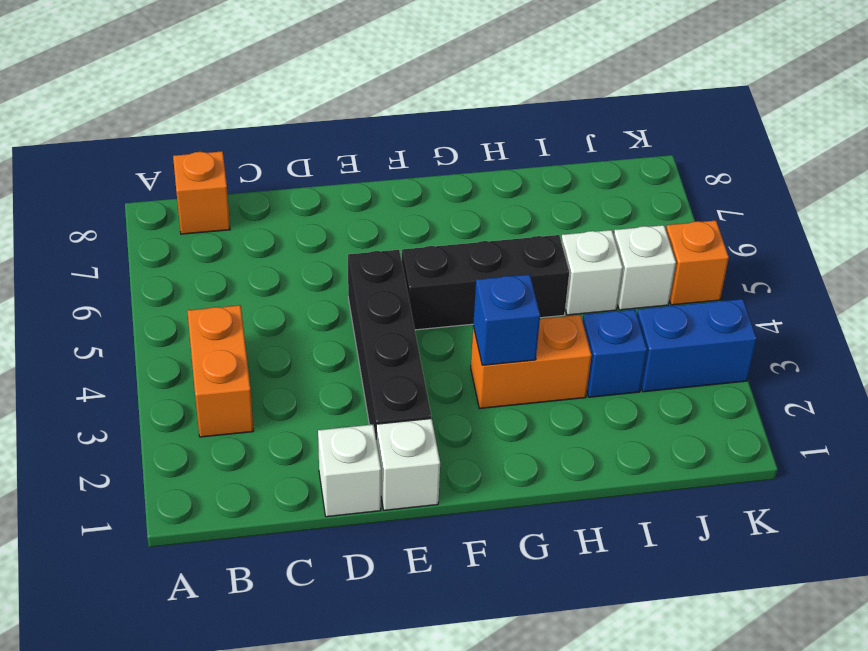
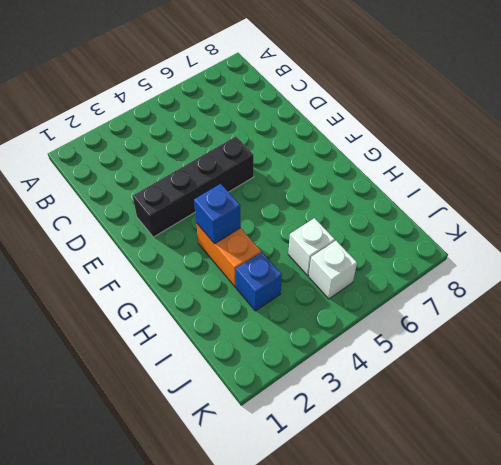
none -> orange 1x2 brick [187,305,253,437]
none -> orange 1x1 brick [173,151,230,234]
none -> white 1x1 brick [318,425,381,517]

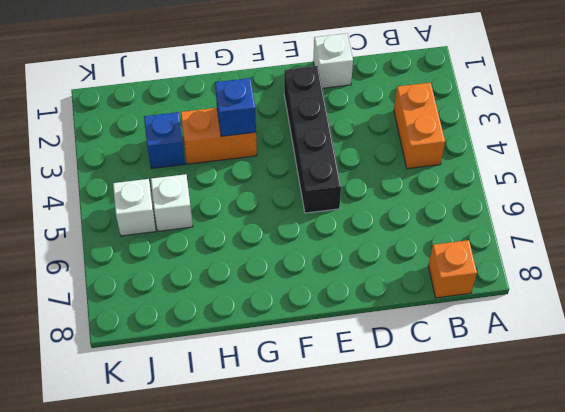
none -> white 1x1 brick [376,418,440,510]
none -> black 1x3 brick [402,235,569,330]
none -> blue 1x2 brick [637,299,757,392]

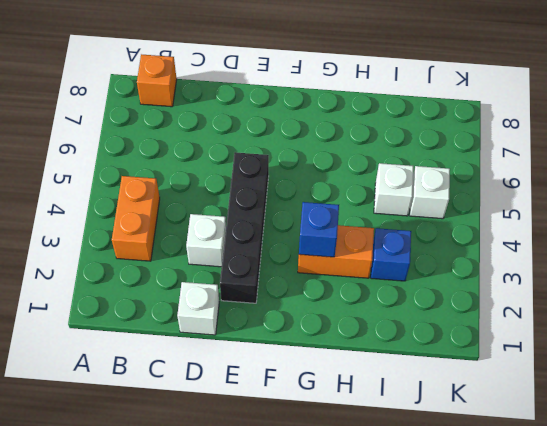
white 1x1 brick [186,214,226,267] -> white 1x1 brick moved to [376,418,440,510]
none -> black 1x3 brick [402,235,569,330]
none -> blue 1x2 brick [637,299,757,392]
none -> orange 1x1 brick [666,220,729,305]

